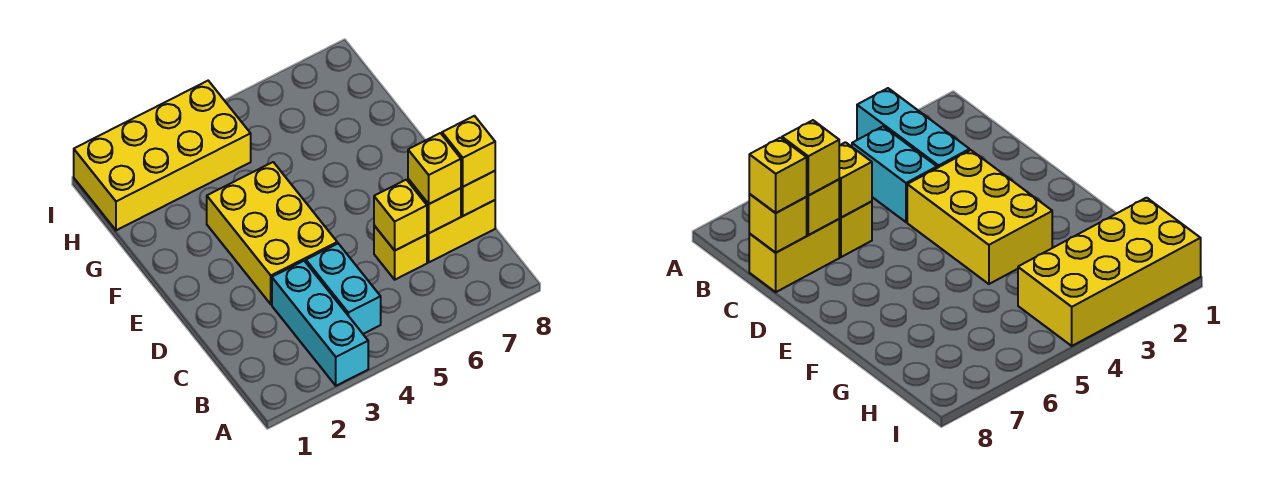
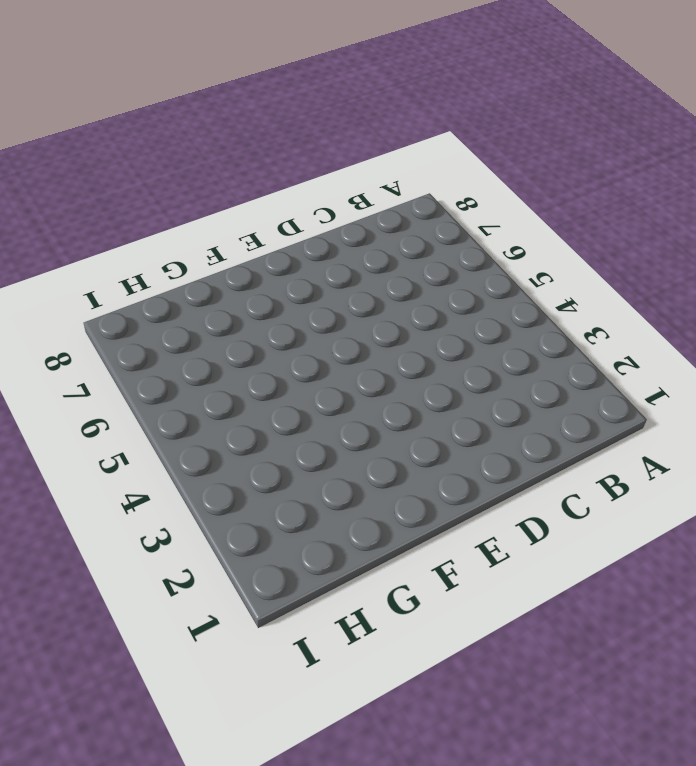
none -> cyan 1x3 brick [272,261,368,386]
none -> cyan 1x2 brick [306,244,381,334]

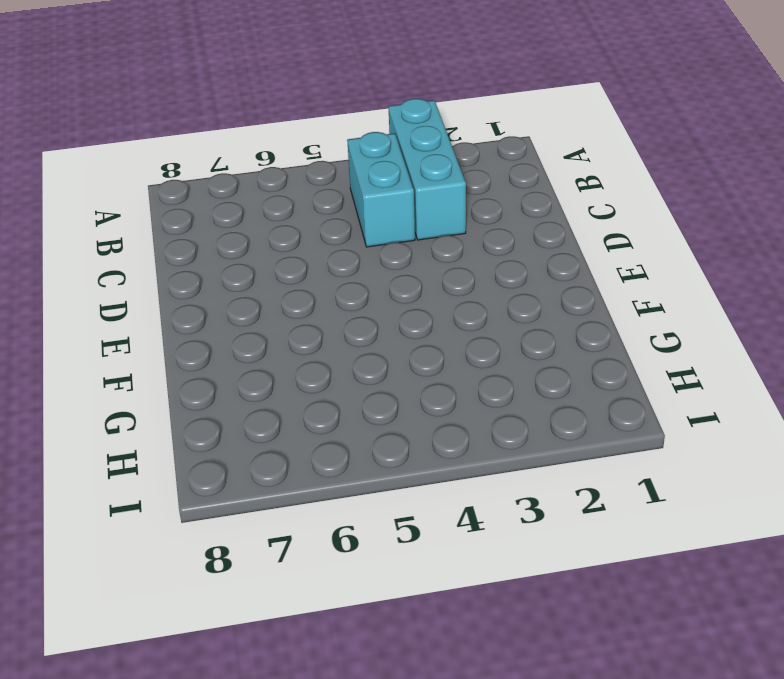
none -> yellow 1x1 brick [374,226,427,280]
none -> yellow 1x2 brick [427,200,495,262]

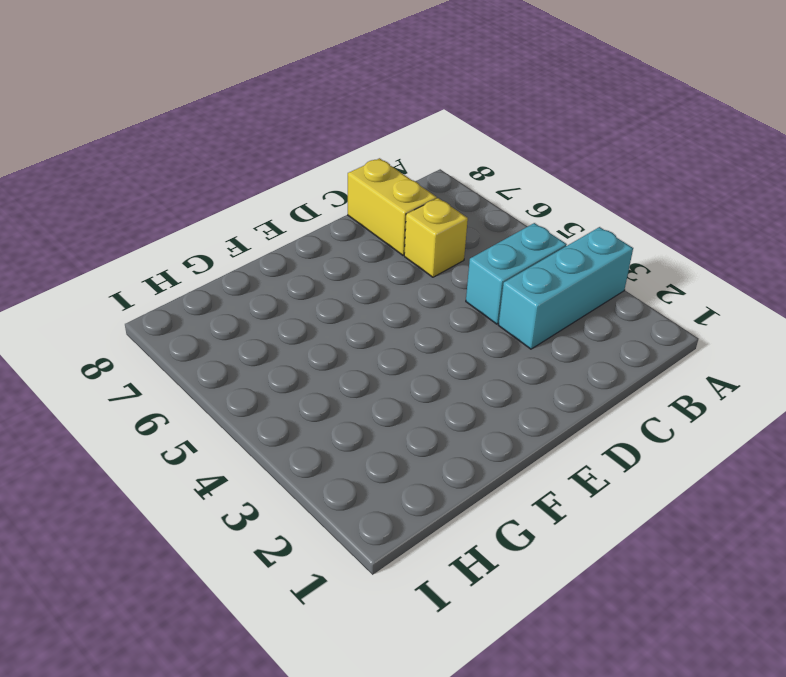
none -> yellow 2x3 brick [207,162,337,304]
none -> yellow 2x4 brick [74,81,251,230]

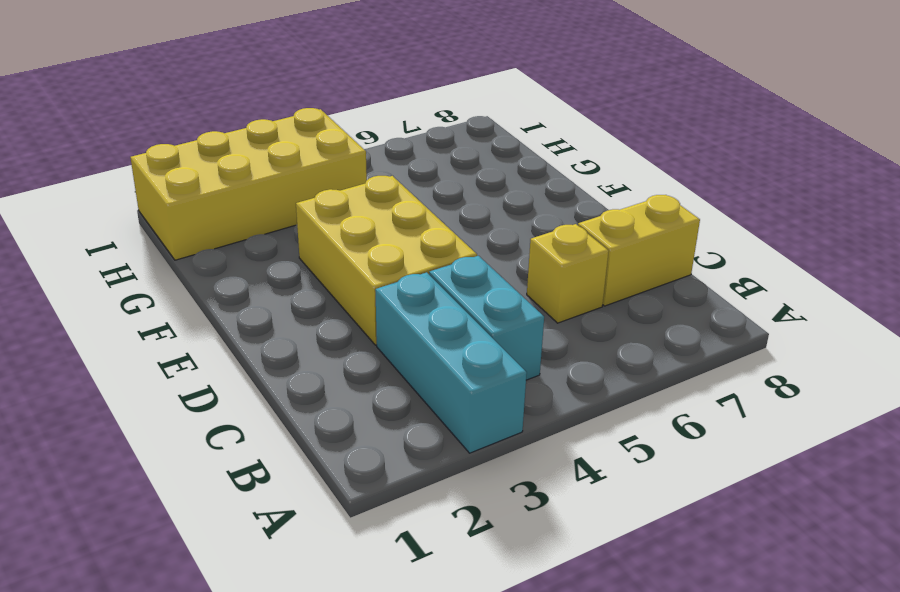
none -> yellow 1x1 brick [374,180,427,250]
none -> yellow 1x1 brick [408,179,461,233]

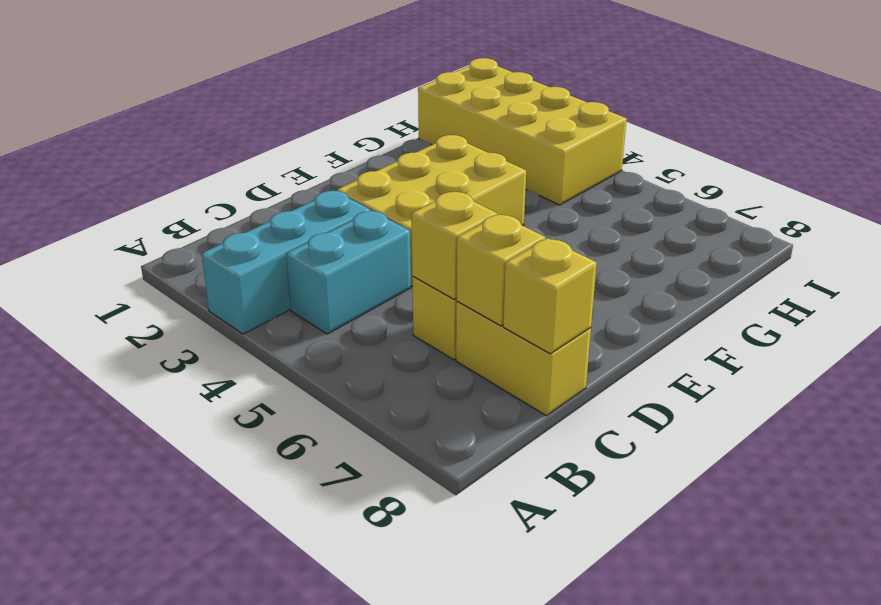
none -> yellow 1x1 brick [408,133,461,204]
none -> yellow 1x1 brick [442,116,495,187]

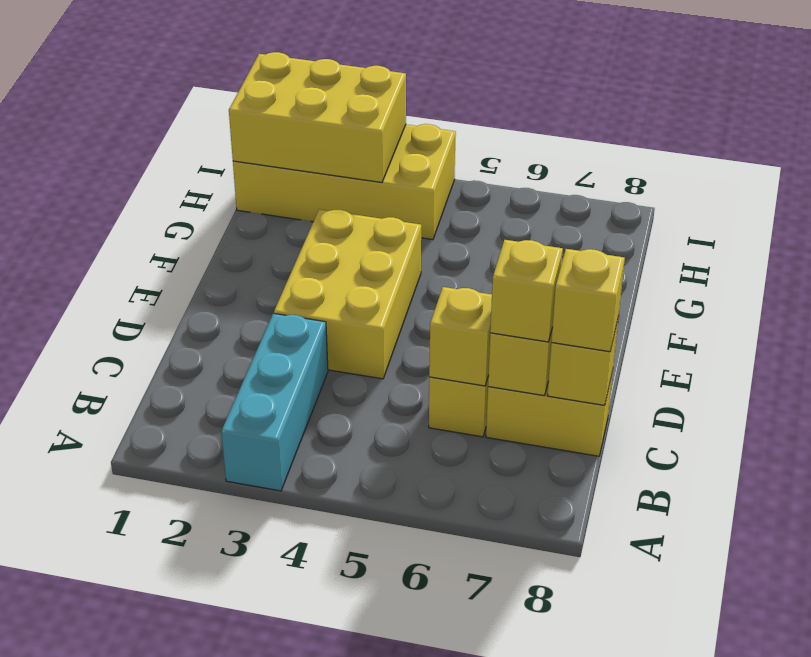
yellow 2x3 brick [229,52,406,183] -> none
none -> cyan 1x2 brick [306,244,381,334]

